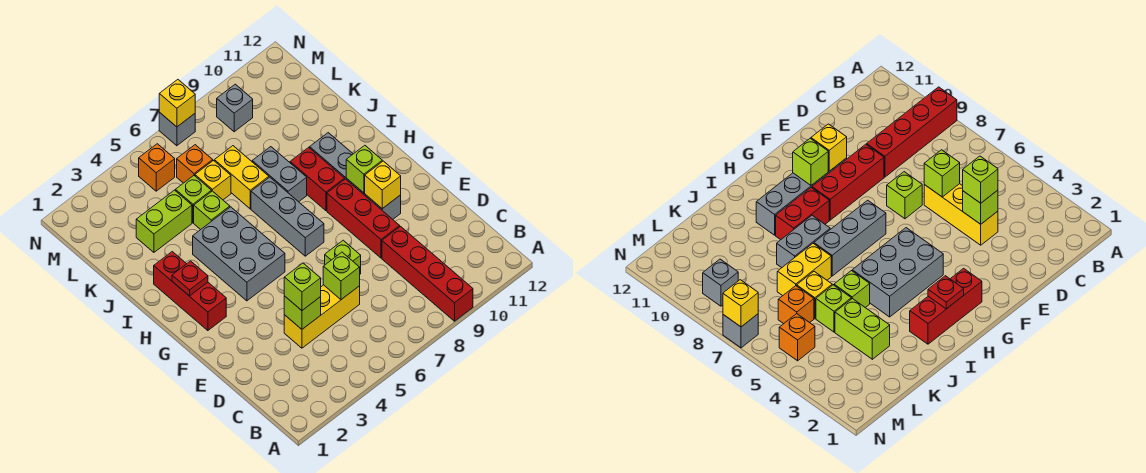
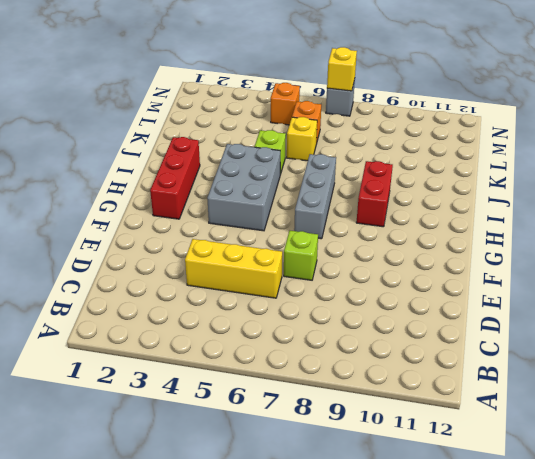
none -> red 1x4 brick [382,227,473,321]
none -> red 1x3 brick [327,179,400,258]
none -> grey 1x4 brick [310,133,401,219]

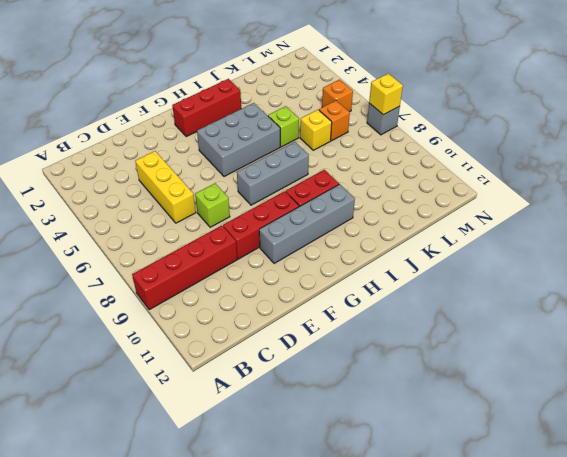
none -> grey 1x2 brick [252,147,307,202]
none -> yellow 1x2 brick [214,146,269,209]
none -> lime 1x2 brick [136,190,192,252]

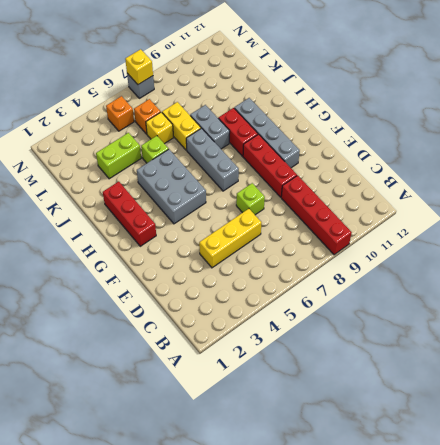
none -> lime 1x1 brick [175,176,211,223]
none -> grey 1x1 brick [217,84,253,132]
none -> lime 1x1 brick [284,296,321,329]

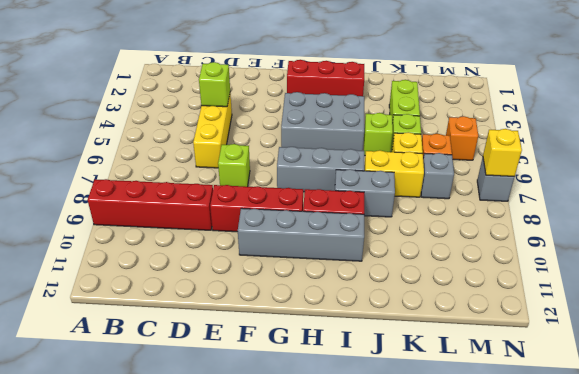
grey 1x1 brick [421,153,454,199] -> grey 1x1 brick moved to [217,84,253,132]
none -> lime 1x1 brick [323,252,360,300]
none -> yellow 1x1 brick [365,161,401,209]
none -> lime 1x1 brick [346,145,382,193]

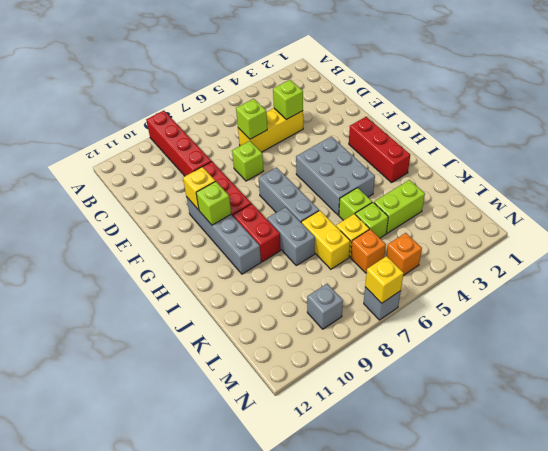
none -> red 1x1 plate [172,261,208,296]
none -> lime 1x1 brick [284,263,321,310]

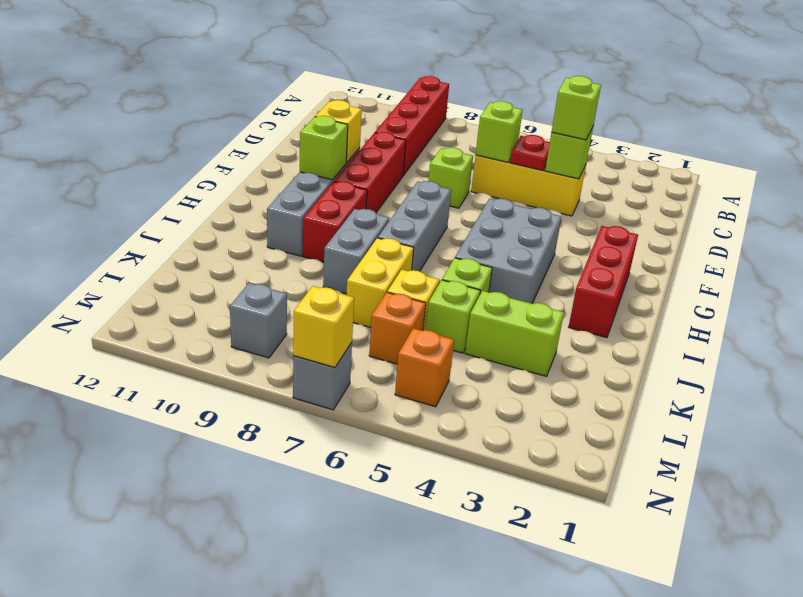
red 1x1 plate [510,135,550,170] -> red 1x1 plate moved to [172,261,208,296]

